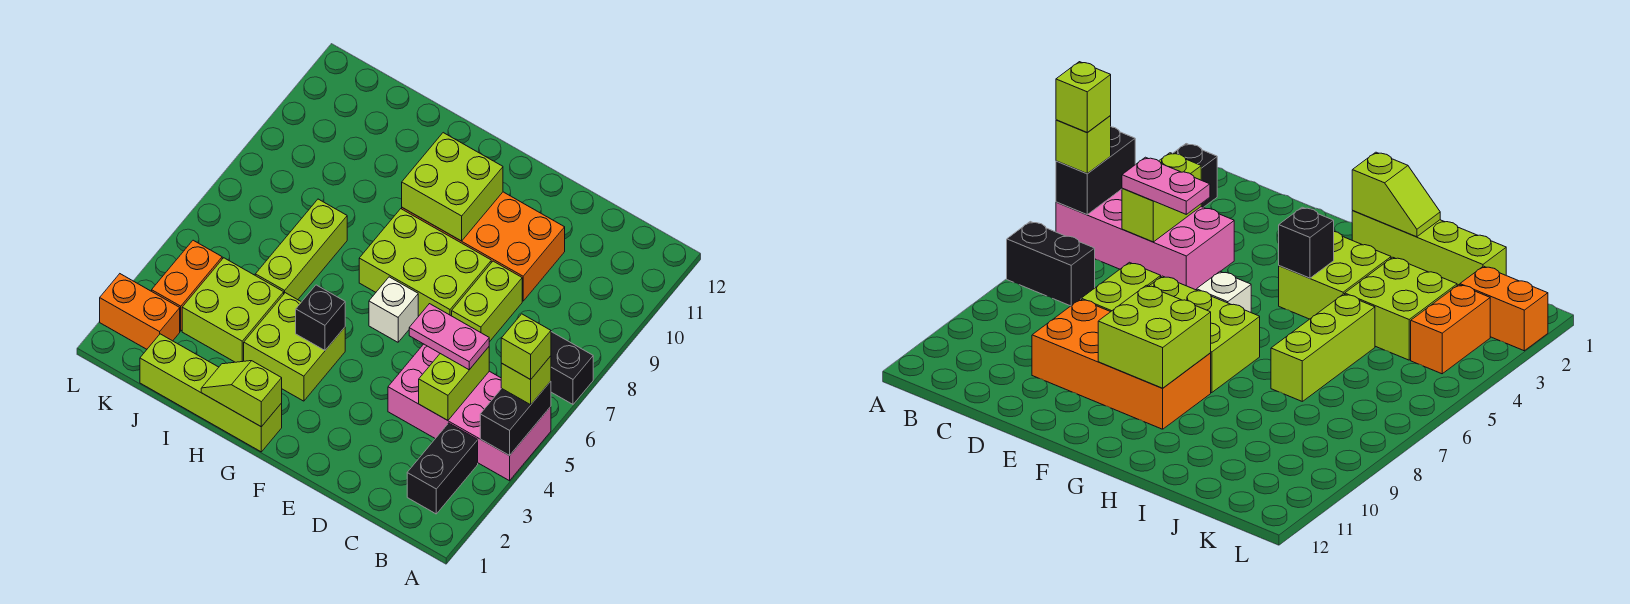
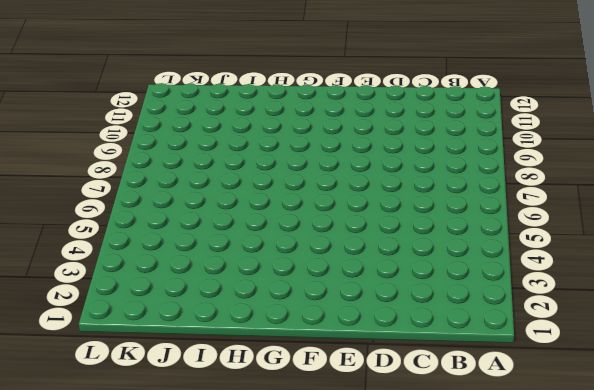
none -> pink 2x4 brick [388,344,551,481]
none -> black 1x2 brick [551,332,593,404]
none -> black 1x2 brick [407,423,478,514]

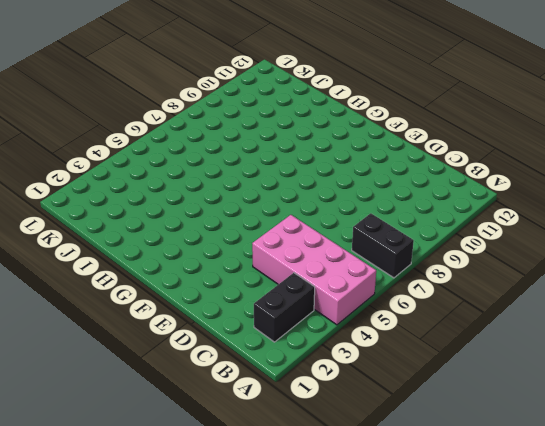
none -> lime 1x2 brick [452,261,522,342]
none -> orange 2x4 brick [402,192,565,301]
none -> lime 2x3 brick [359,209,491,316]

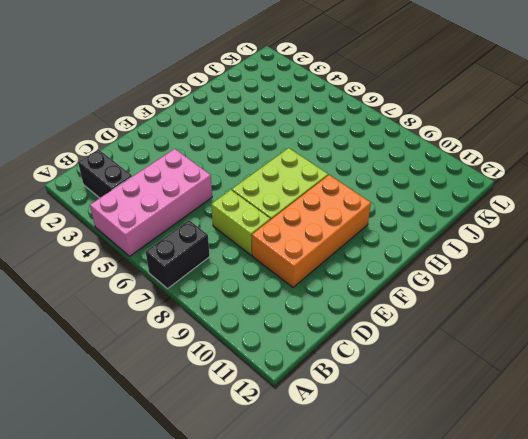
none -> white 1x1 brick [369,277,418,342]
none -> lime 1x4 brick [140,334,282,452]
none -> lime 2x2 brick [244,293,345,401]

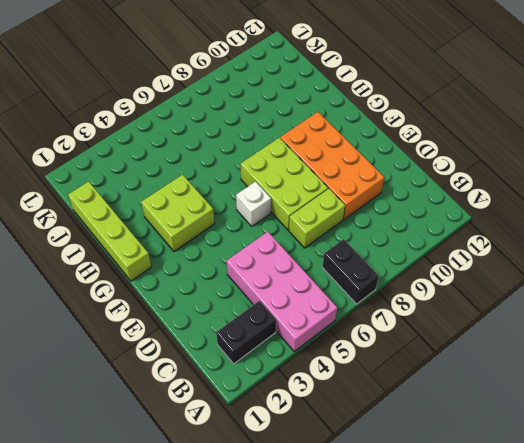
none -> lime 2x2 brick [182,258,284,362]
none -> lime 1x3 brick [255,199,347,300]
none -> orange 1x2 brick [100,274,180,349]

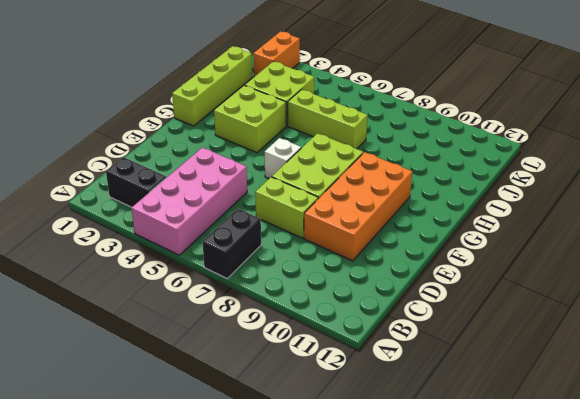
none -> orange 1x2 brick [152,240,222,331]
none -> black 1x2 brick [480,381,551,456]
none -> lime 1x2 brick [419,347,489,420]

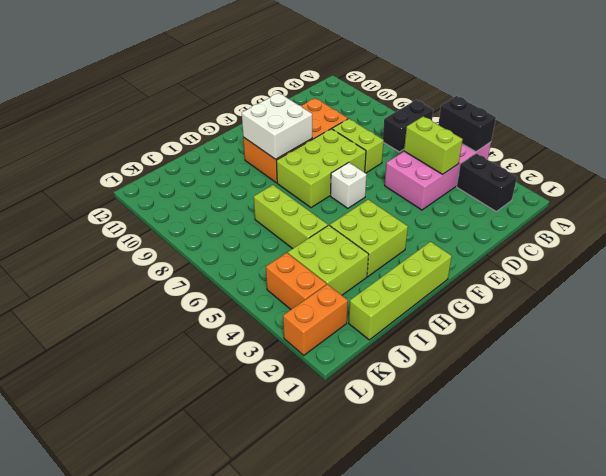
white 2x2 brick [242,93,312,159] -> lime 2x2 brick [402,133,503,241]
none -> lime 1x2 slope [201,361,282,427]
none -> black 1x1 brick [296,285,345,350]
none -> lime 1x1 brick [501,356,551,405]

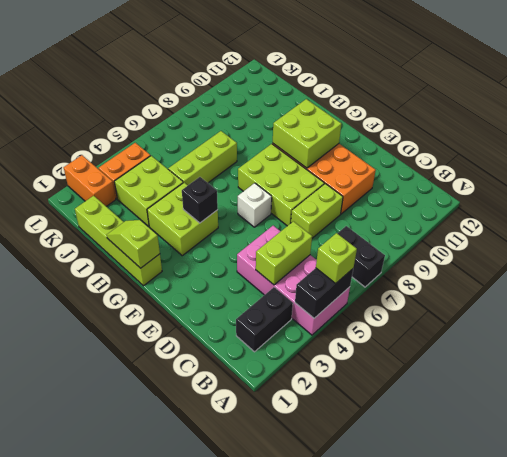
none -> pink 1x2 plate [409,304,489,370]
none -> lime 1x1 brick [501,314,551,379]

